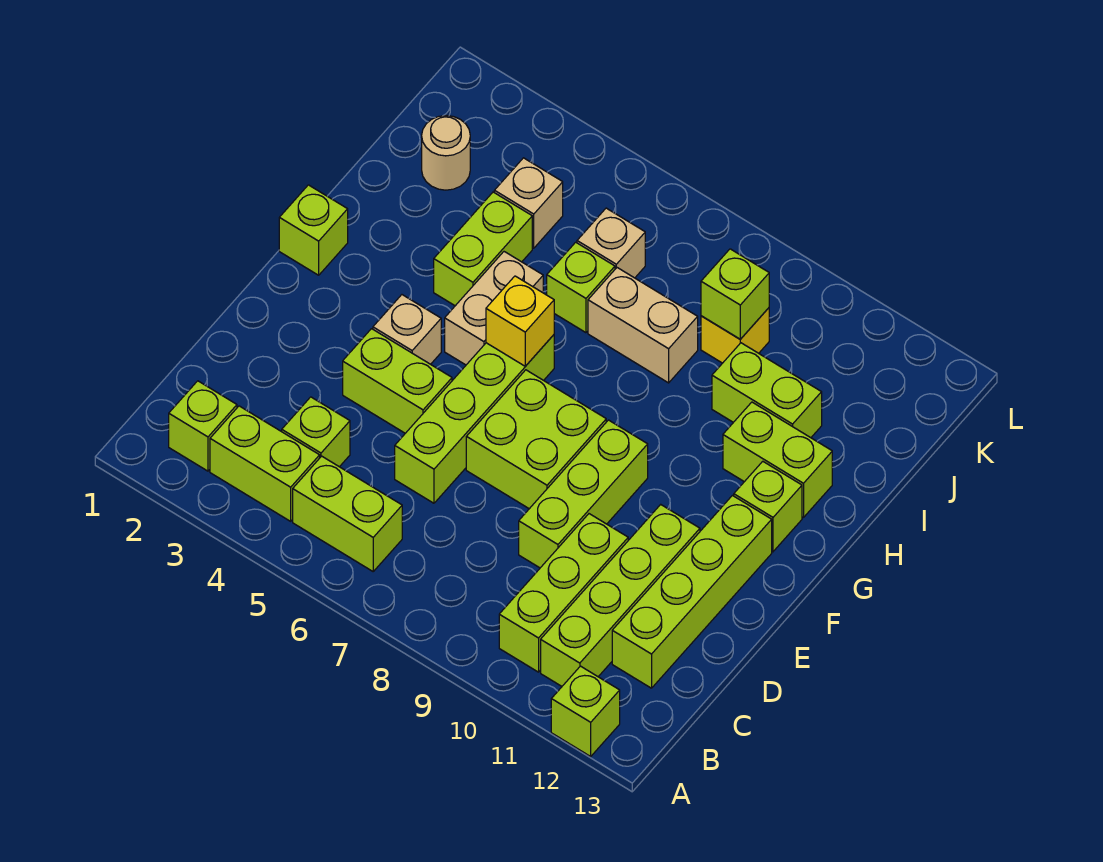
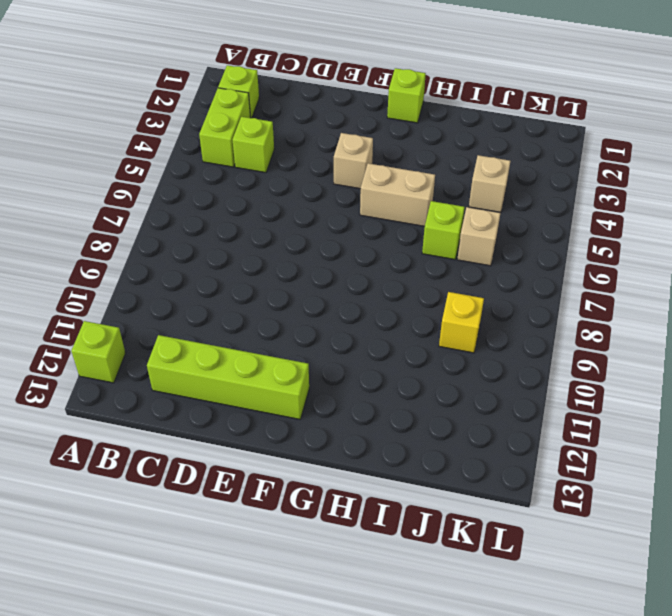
none -> lime 1x2 brick [293,456,402,571]
none -> lime 1x3 brick [499,514,628,672]
none -> lime 1x4 brick [541,505,700,686]

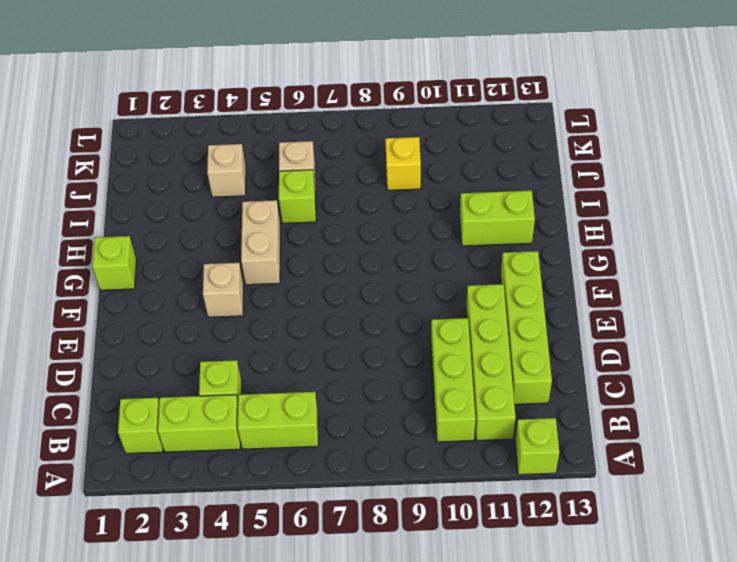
none -> lime 1x4 brick [395,335,554,503]
none -> lime 1x3 brick [519,420,648,568]
none -> lime 1x2 brick [343,329,452,433]

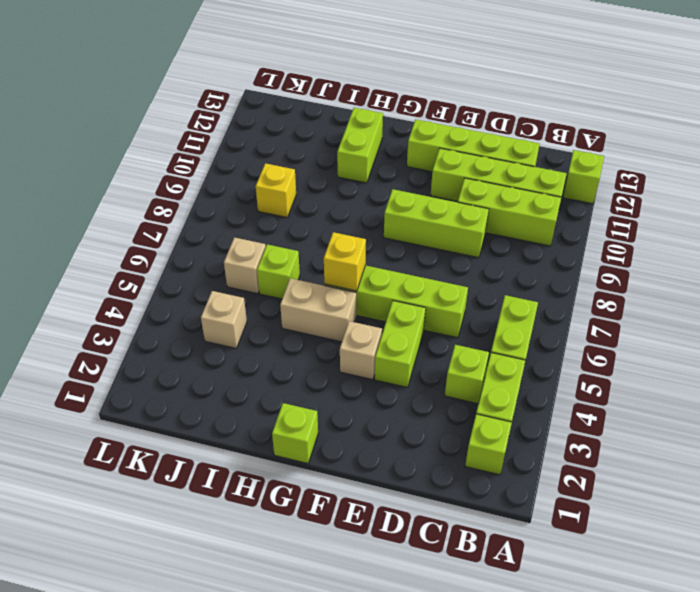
none -> lime 2x2 brick [466,370,606,509]
none -> lime 1x1 brick [734,461,802,552]
none -> lime 1x2 brick [434,192,532,306]

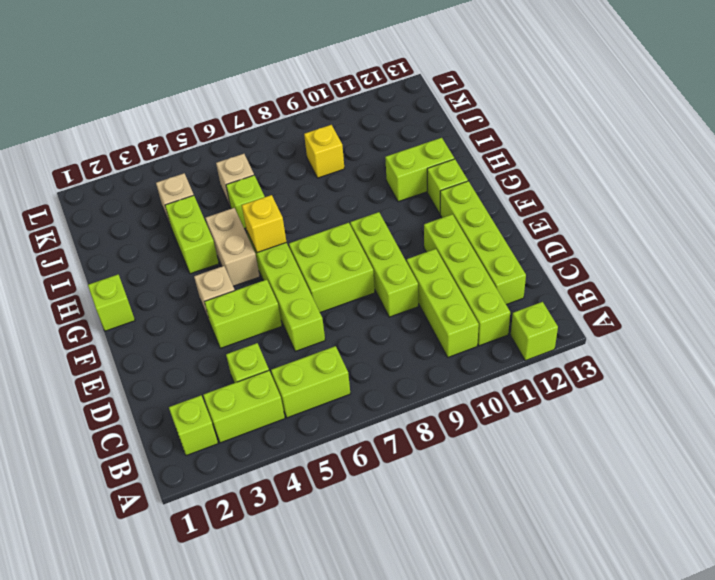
none -> tan 1x2 brick [588,268,698,383]
none -> lime 1x2 brick [712,343,822,438]
none -> tan 1x1 round brick [422,116,470,190]

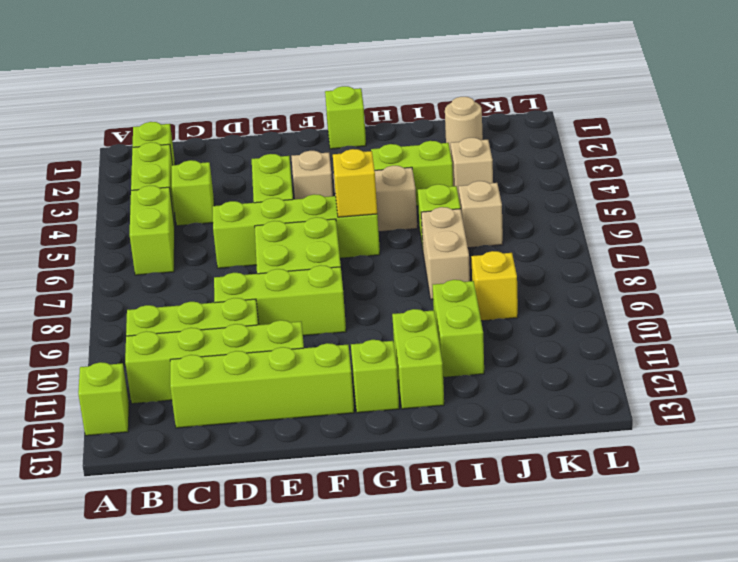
none -> lime 1x1 brick [701,249,769,339]

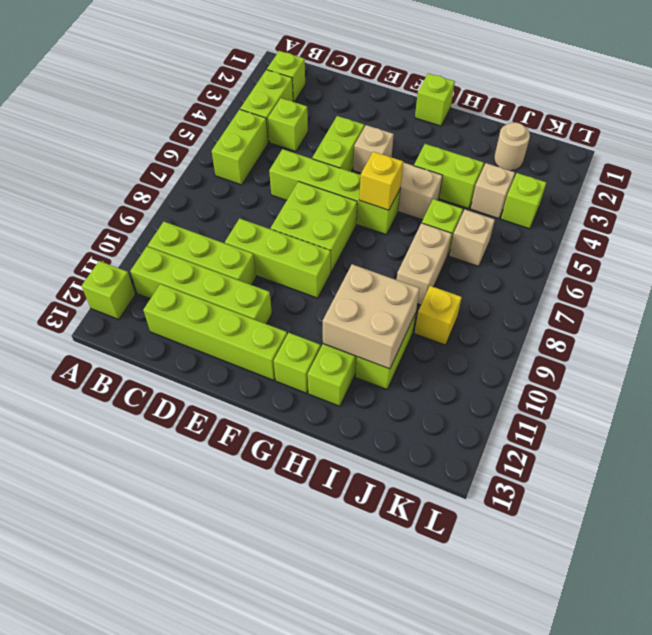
tan 2x2 brick [323,264,420,369] -> none
lime 1x1 brick [501,173,547,229] -> lime 1x1 brick moved to [701,249,769,339]

